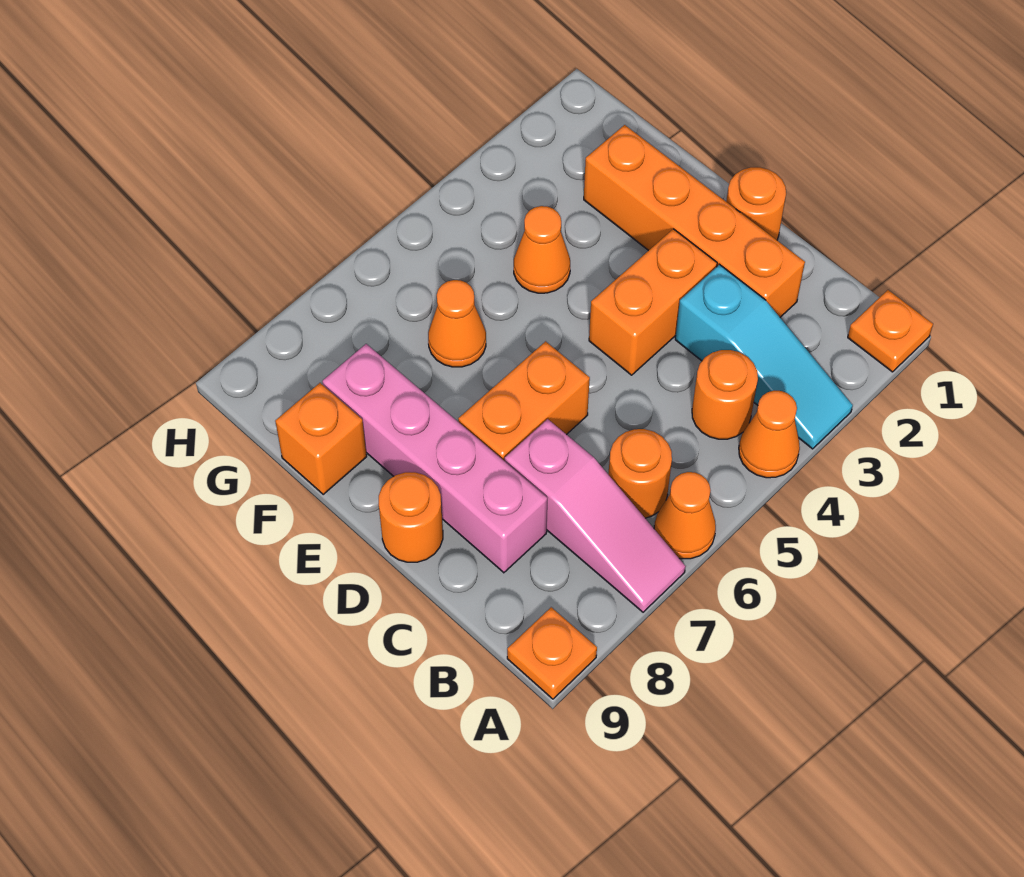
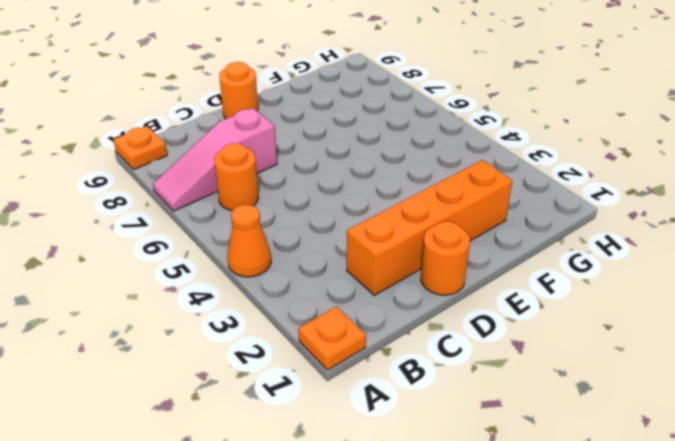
none -> cyan 1x3 slope [675,265,853,449]
none -> orange 1x1 cone [654,472,716,559]
none -> orange 1x1 round brick [692,350,758,439]

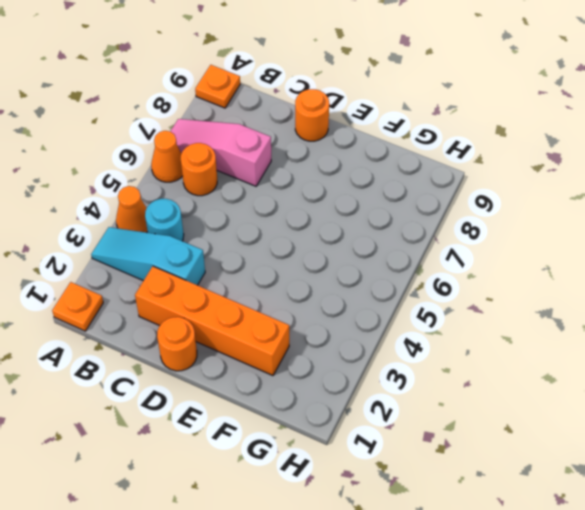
cyan 1x1 round brick [145,199,184,241] -> orange 1x1 round brick [692,350,758,439]
none -> pink 1x4 brick [322,344,547,573]
none -> orange 1x2 brick [589,229,717,375]
none -> orange 1x2 brick [458,341,590,461]

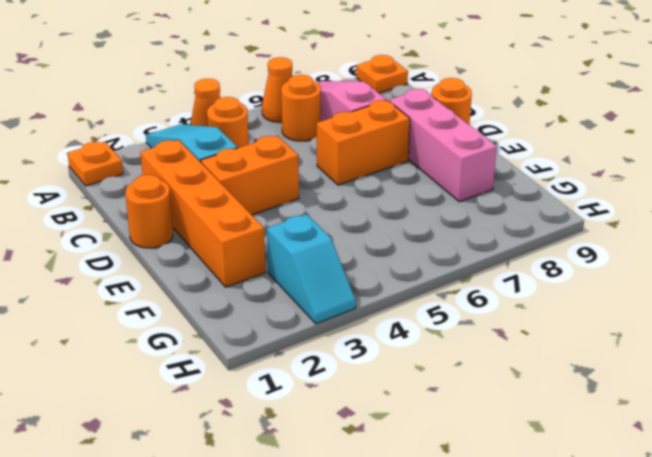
pink 1x3 brick [389,89,497,202] -> pink 1x4 brick [322,344,547,573]
cyan 1x2 slope [267,214,356,324] -> none
none -> orange 1x1 cone [514,206,570,293]
none -> orange 1x1 cone [428,280,486,367]
none -> orange 1x1 brick [275,383,367,494]

